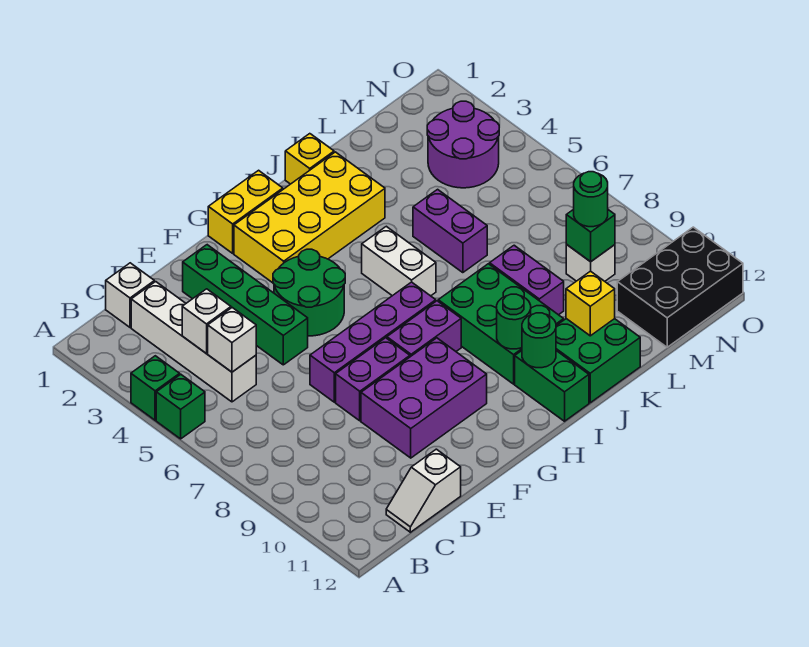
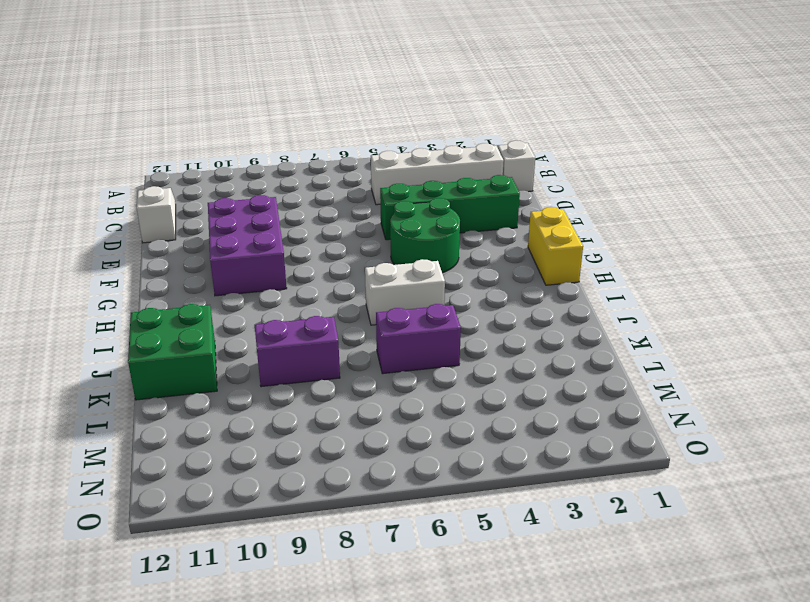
none -> green 1x1 brick [131,356,180,420]
none -> green 1x1 brick [156,374,205,439]
none -> purple 1x4 brick [310,282,436,402]
none -> purple 1x2 brick [336,338,410,421]

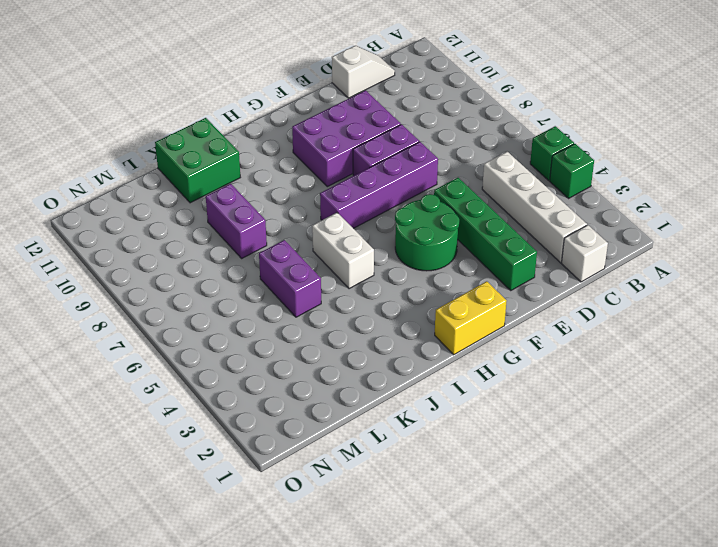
none -> yellow 2x4 brick [234,152,385,283]
none -> purple 1x2 brick [387,301,461,357]
none -> green 2x3 brick [438,264,564,384]
none -> green 1x2 brick [515,351,589,421]

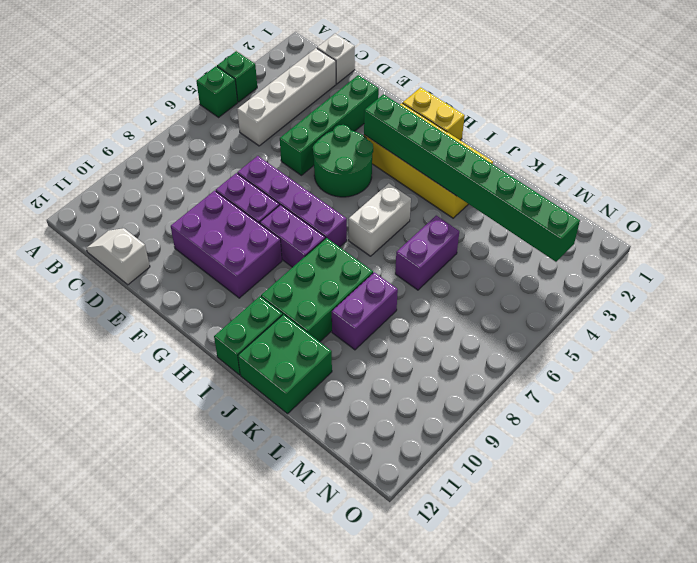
green 1x8 brick [364,94,580,262] -> none
none -> yellow 1x1 brick [285,134,334,184]
none -> purple 2x2 round brick [427,101,499,188]
none -> white 1x1 brick [566,245,615,281]
none -> black 2x3 brick [617,227,743,347]

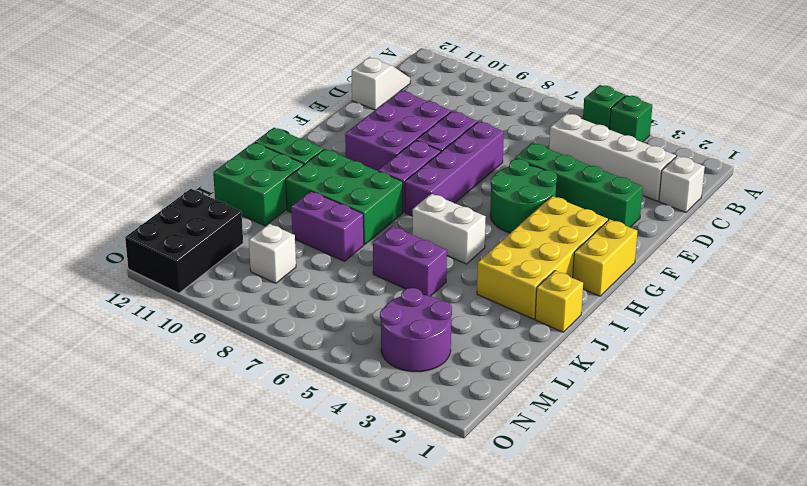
none -> white 1x1 brick [182,289,231,353]
none -> white 1x1 brick [208,308,256,372]
none -> green 1x1 round brick [497,294,531,349]
none -> green 1x1 round brick [522,313,556,368]

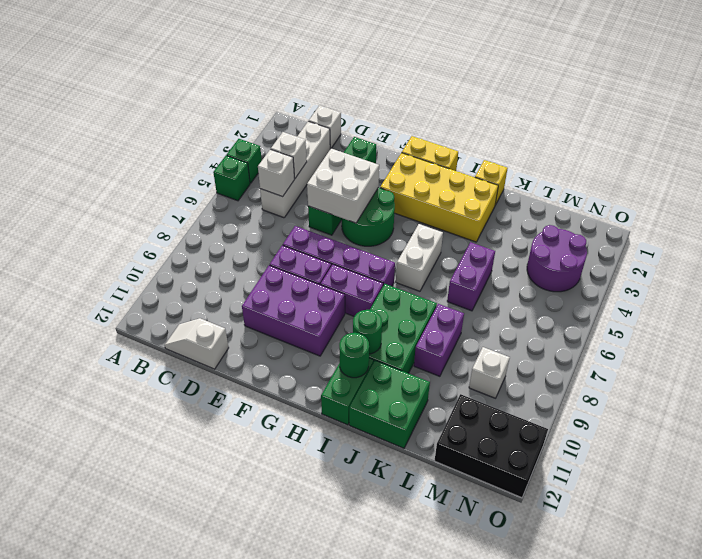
white 2x2 brick [307,148,379,223] -> none
none -> yellow 1x1 brick [566,271,615,336]
none -> green 1x1 brick [566,209,615,262]
none -> green 1x1 round brick [574,172,608,227]

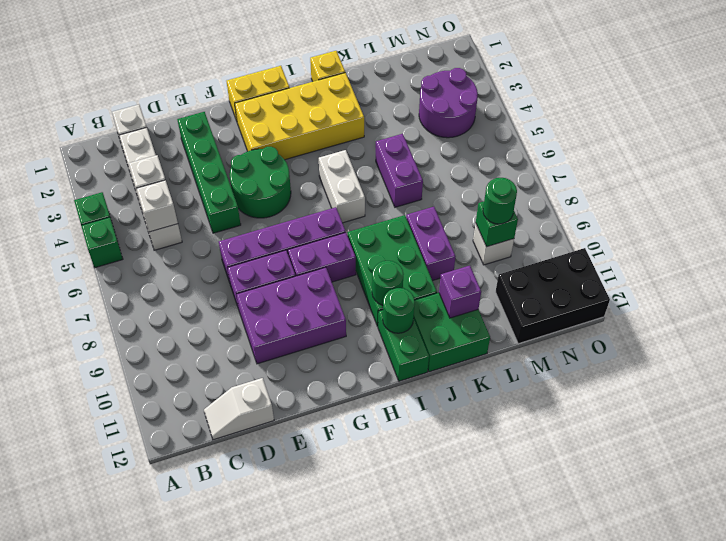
purple 1x1 brick [439,266,481,318] -> yellow 1x1 brick [566,271,615,336]

